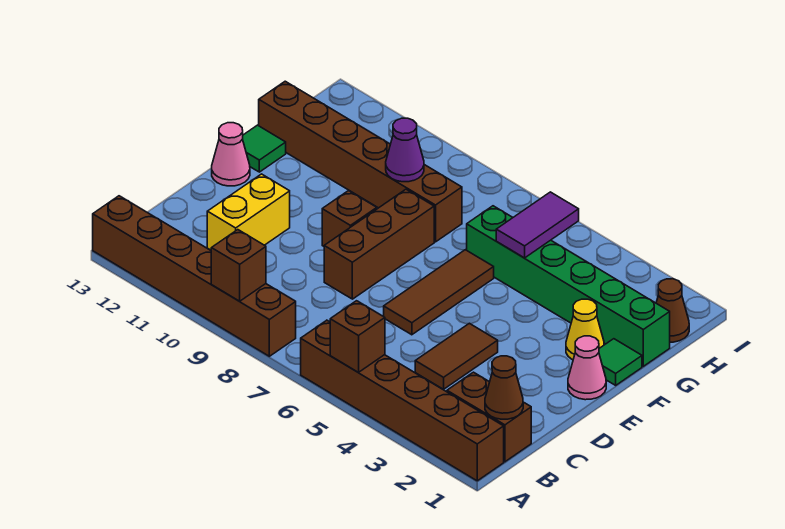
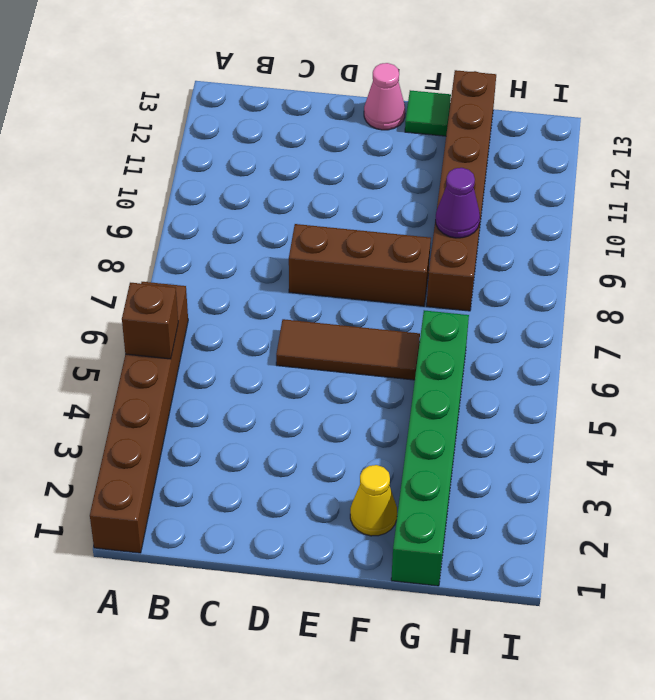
none -> brown 1x6 brick [93,196,296,356]
none -> brown 1x2 brick [447,372,531,462]
none -> brown 1x2 tile [415,323,498,389]

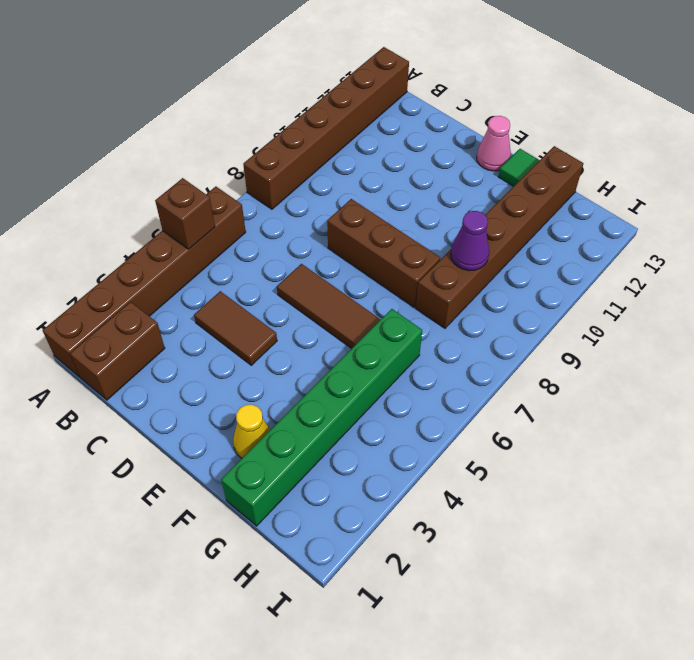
none -> yellow 1x2 brick [207,174,290,250]
none -> pink 1x1 cone [568,336,606,400]
none -> brown 1x1 brick [322,190,377,246]

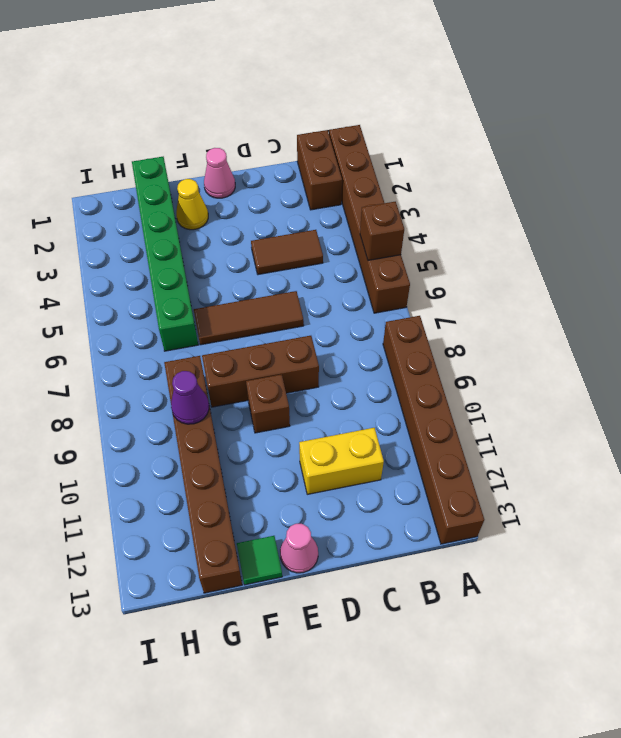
none -> green 1x1 tile [599,339,642,385]
none -> brown 1x1 cone [656,279,689,342]
none -> brown 1x1 brick [211,230,266,301]

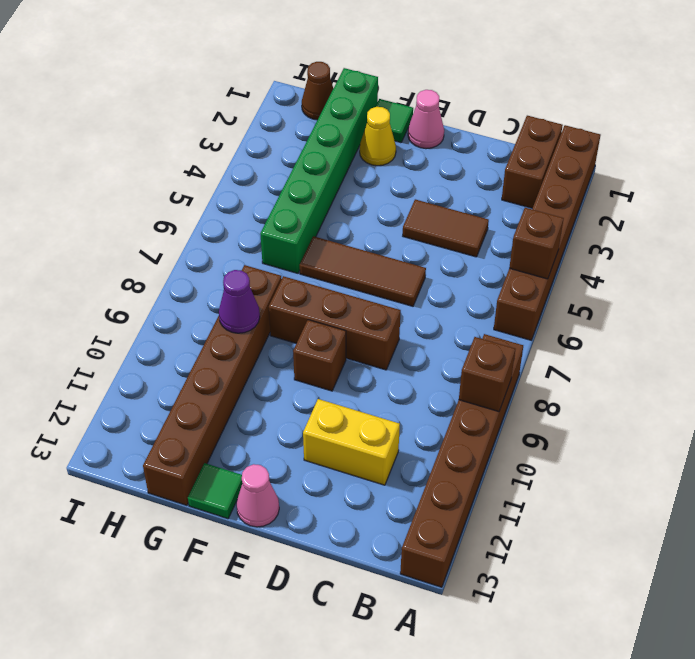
none -> brown 1x1 cone [485,356,523,419]
none -> purple 1x2 tile [496,192,579,258]

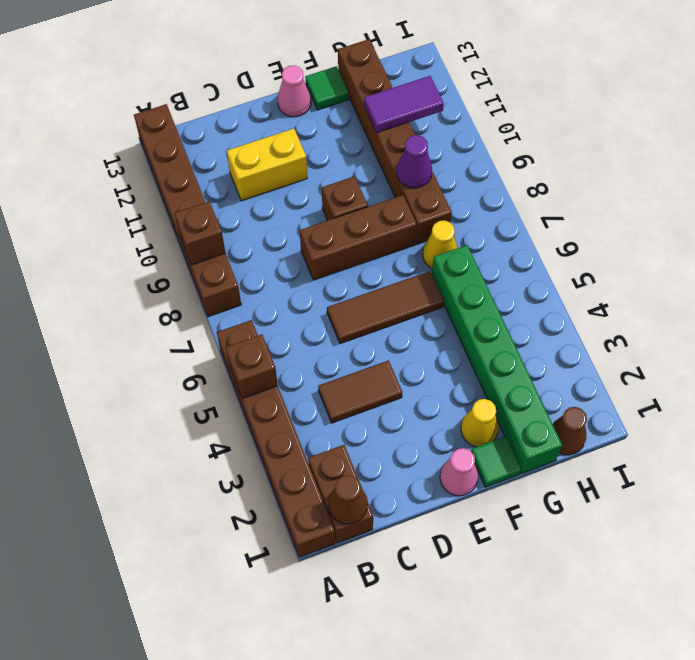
yellow 1x1 cone [423,220,457,268] -> none
purple 1x2 tile [364,76,444,133] -> purple 1x2 tile moved to [496,192,579,258]

